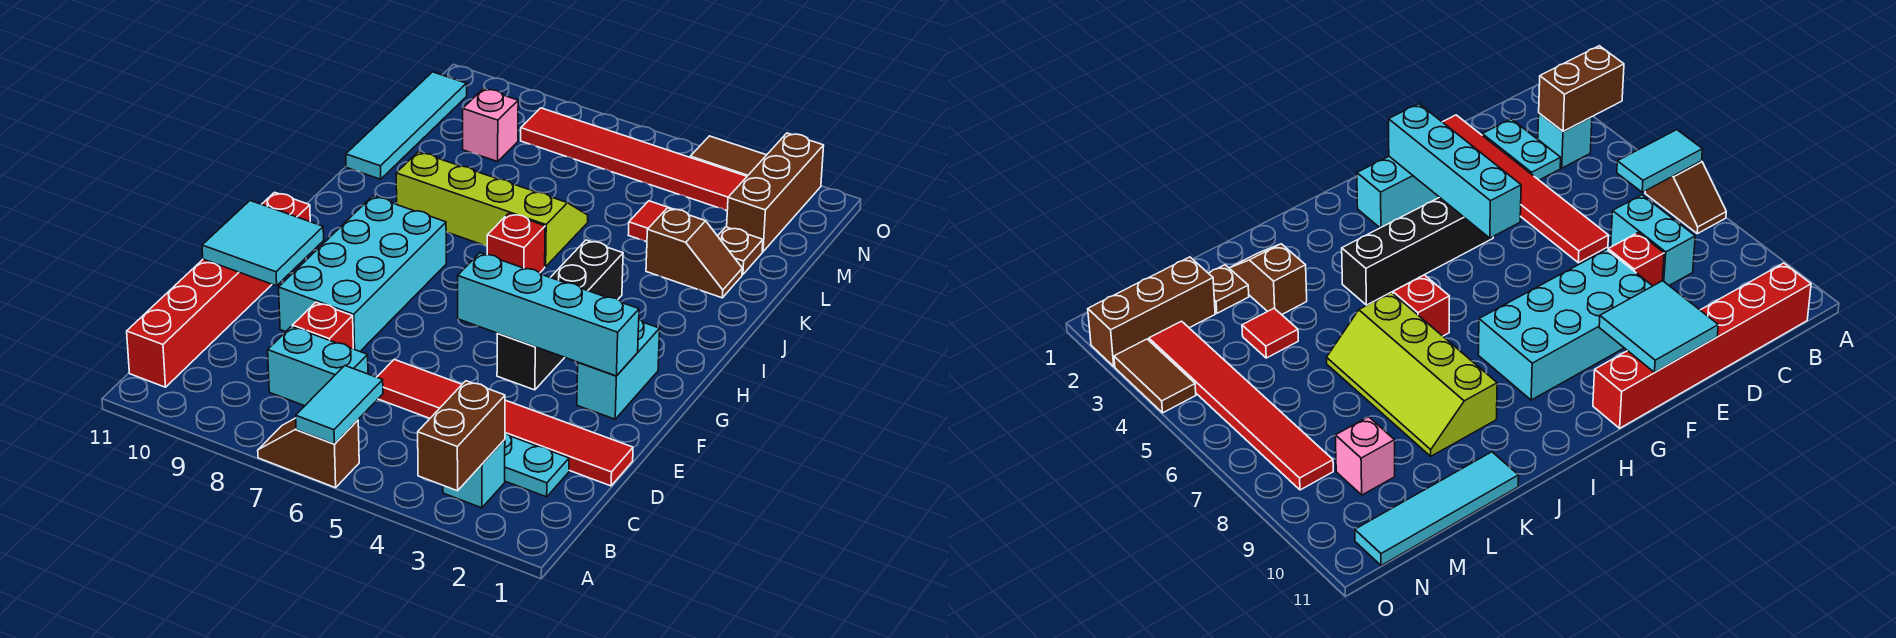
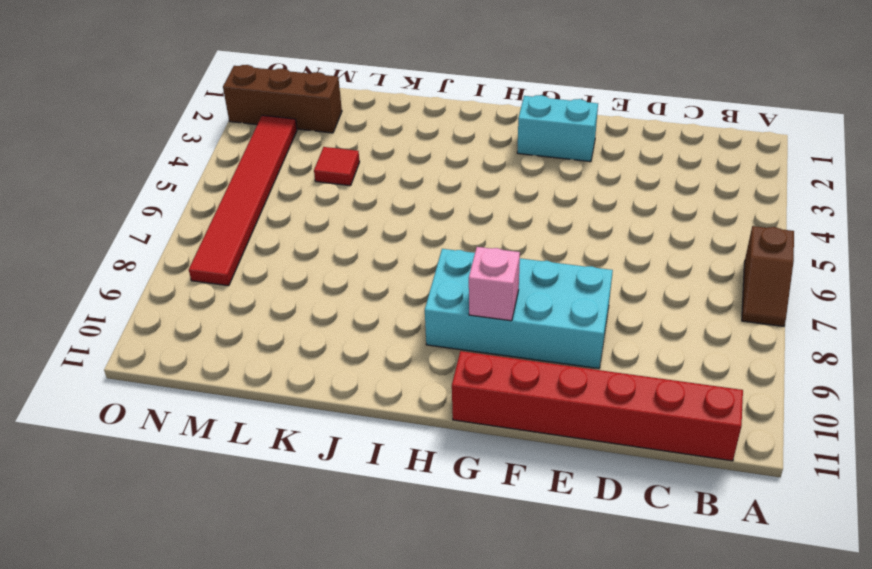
pink 1x1 brick [469,247,520,321] -> pink 1x1 brick moved to [463,89,518,162]
none -> cyan 1x1 brick [443,440,505,508]
none -> cyan 1x2 plate [505,433,569,497]
none -> cyan 1x2 brick [268,326,368,406]

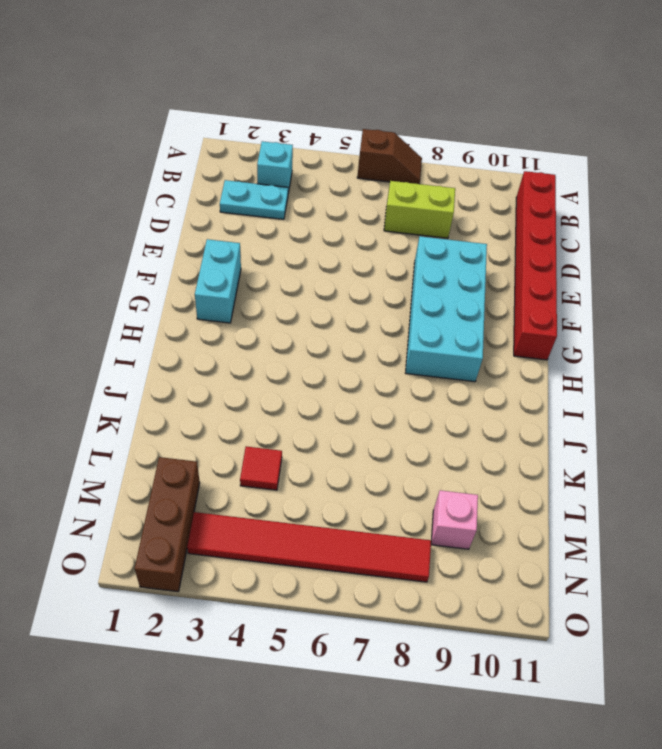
lime 1x2 brick [384,181,455,238] -> cyan 1x2 brick [268,326,368,406]
none -> red 1x6 tile [377,359,633,486]
none -> red 1x1 brick [292,302,353,349]
none -> black 1x4 brick [497,240,623,390]

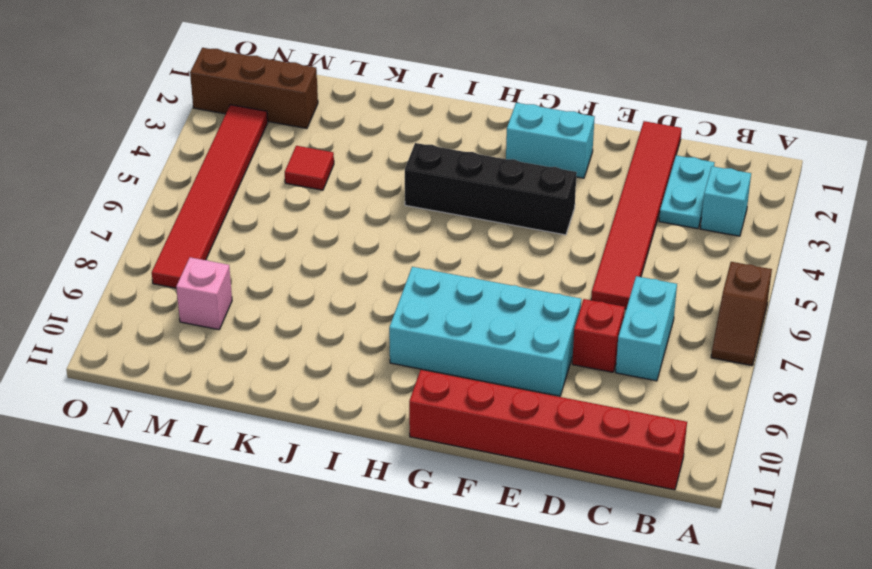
none -> red 1x1 brick [487,213,545,273]
none -> lime 2x4 slope [396,152,588,267]
none -> brown 1x2 slope [646,208,742,298]

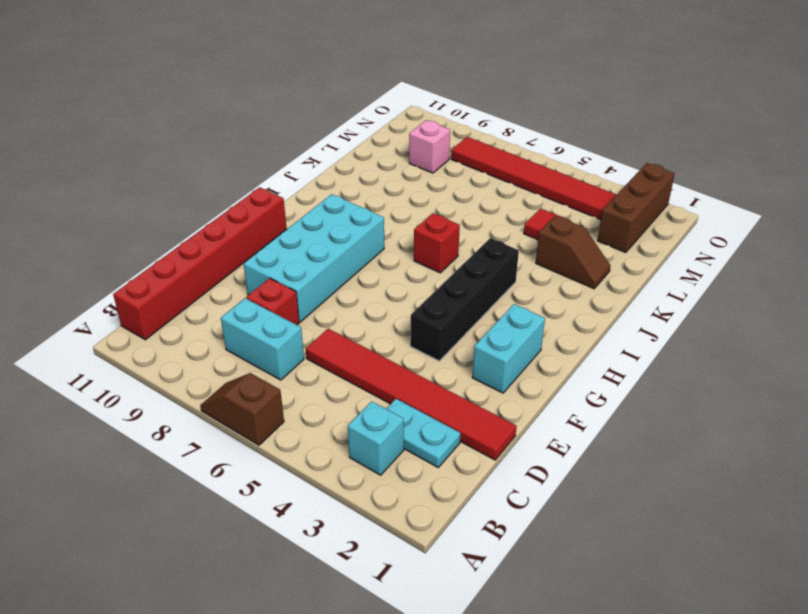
none -> lime 2x4 slope [396,152,588,267]
none -> cyan 1x4 tile [346,72,467,179]
none -> brown 1x1 plate [718,227,763,275]

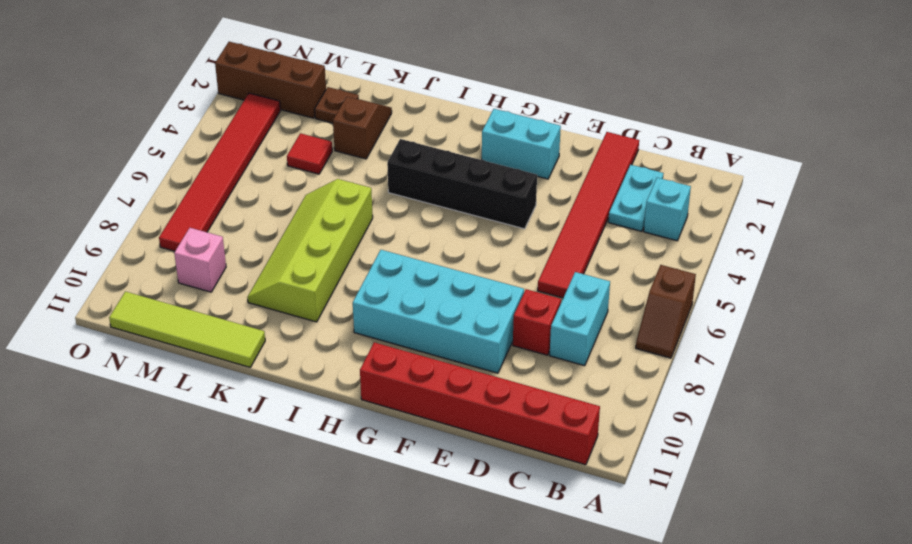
lime 1x4 tile [109,292,265,367] -> cyan 1x4 tile [346,72,467,179]
none -> red 1x1 brick [487,213,545,273]
none -> brown 1x2 tile [690,136,766,176]
none -> brown 1x2 brick [418,381,505,491]

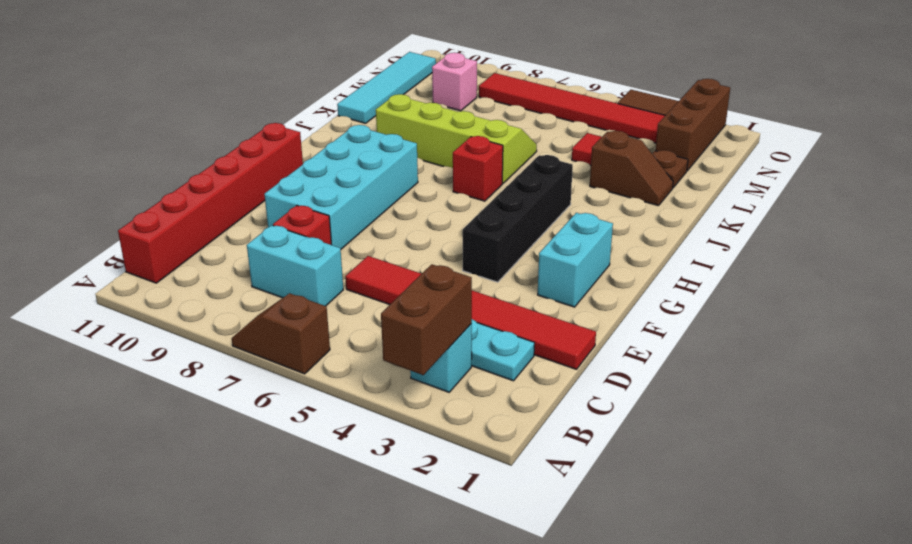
none -> cyan 1x2 tile [296,366,383,444]
none -> cyan 2x2 tile [202,201,324,286]
none -> cyan 1x4 brick [458,253,639,376]

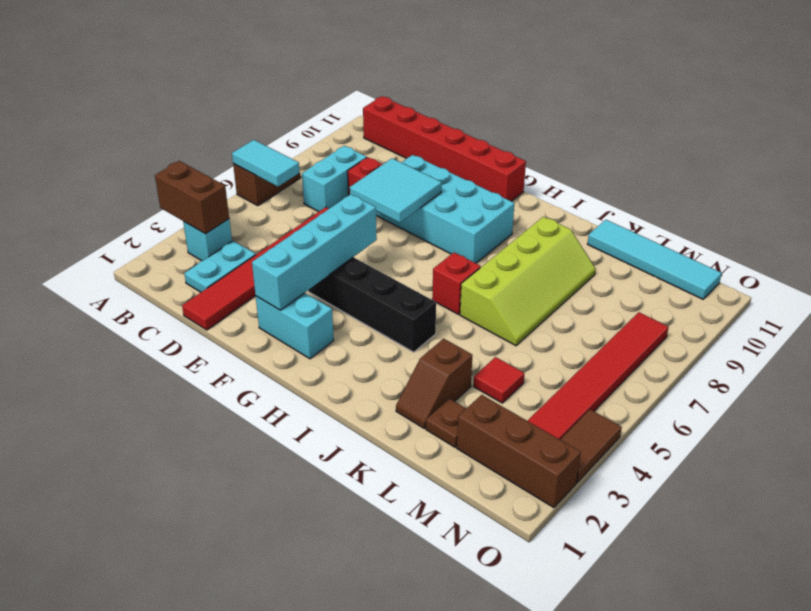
cyan 2x2 tile [350,158,442,223] -> cyan 2x2 tile moved to [202,201,324,286]
none -> pink 1x1 brick [463,89,518,162]

